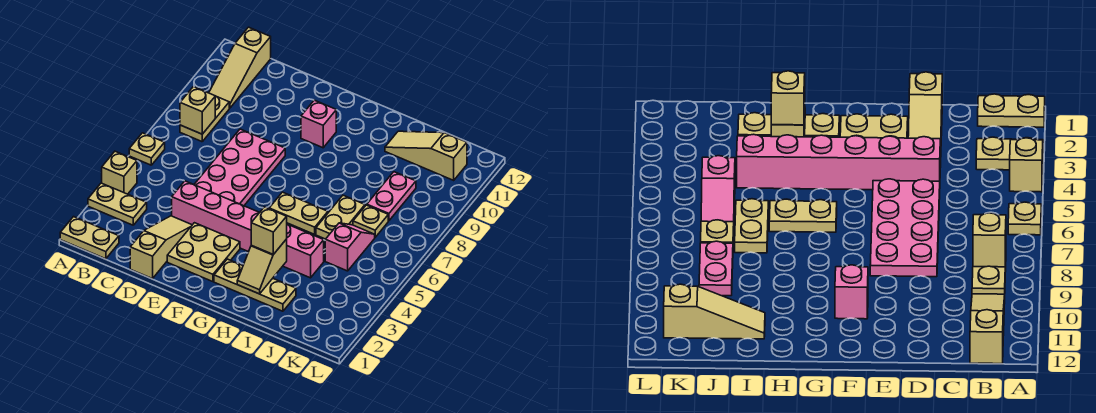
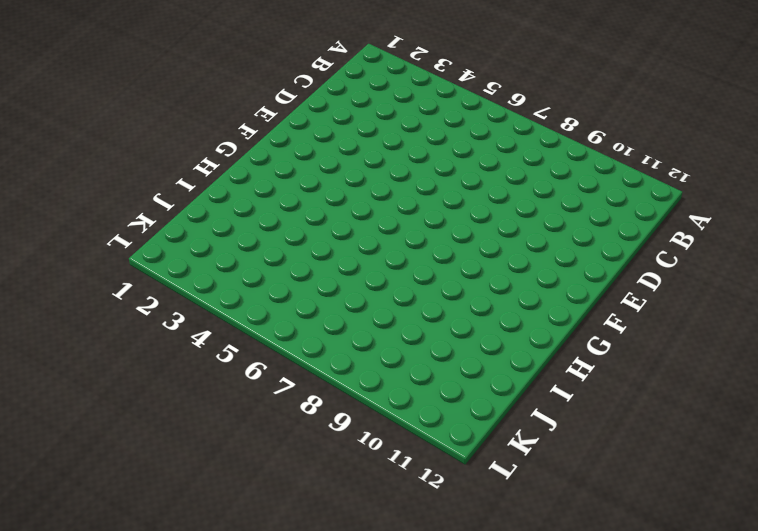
none -> tan 1x2 plate [60,217,119,259]
none -> tan 1x2 plate [88,183,147,225]
none -> tan 1x1 brick [102,151,137,194]

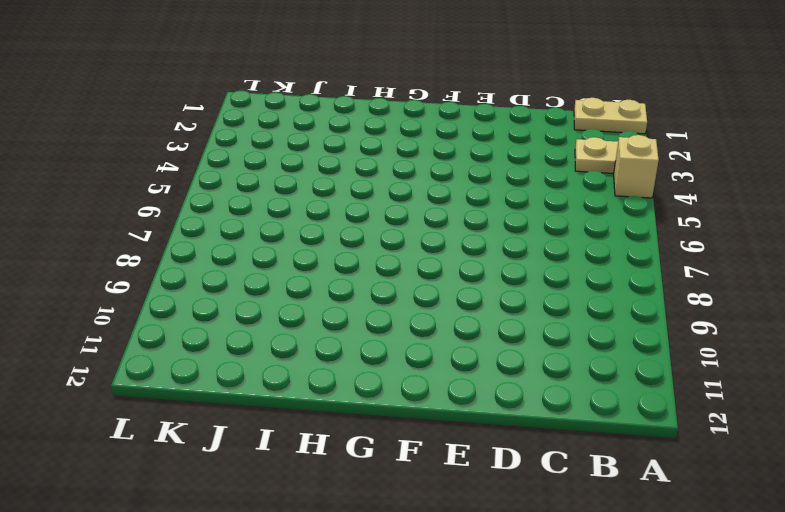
none -> tan 1x1 plate [129,133,165,165]
none -> tan 1x2 plate [180,96,229,142]
none -> tan 1x3 slope [209,27,271,108]

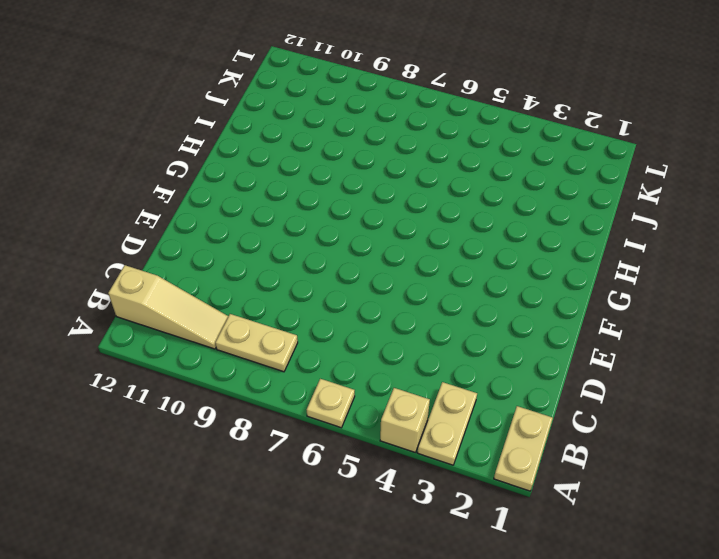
none -> tan 1x3 slope [130,216,192,279]
none -> pink 1x6 brick [172,181,324,278]
none -> pink 2x4 plate [194,129,285,206]

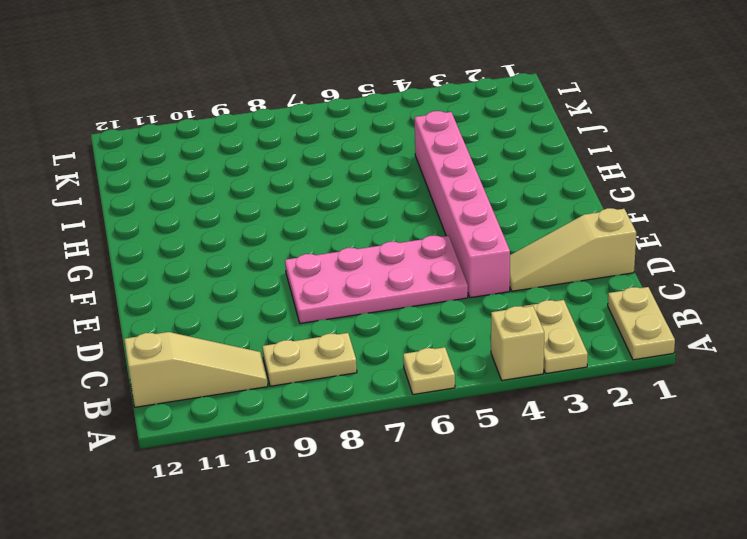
none -> tan 2x2 plate [167,223,240,282]
none -> pink 1x1 brick [301,100,336,148]
none -> tan 1x3 plate [214,259,296,311]

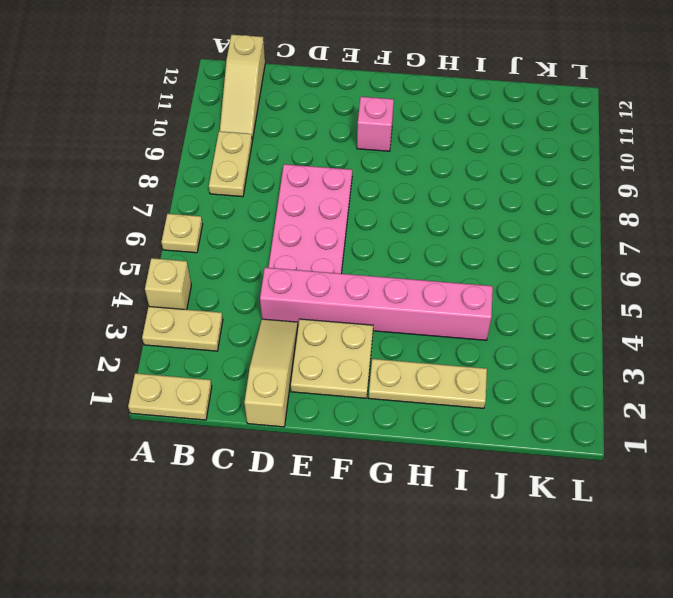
none -> tan 1x2 plate [269,192,328,234]
none -> tan 1x2 plate [316,195,365,239]
none -> tan 1x3 slope [385,131,467,180]

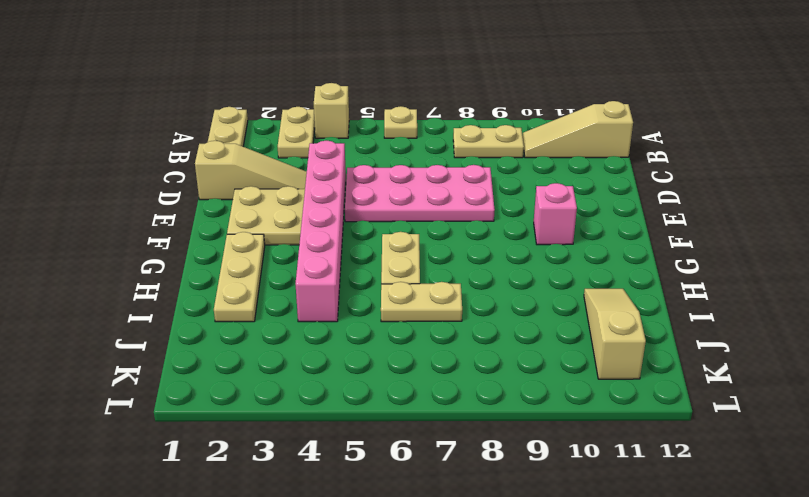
none -> pink 1x2 slope [325,223,375,271]
none -> tan 1x1 plate [353,205,388,237]
none -> pink 1x2 plate [367,172,416,221]

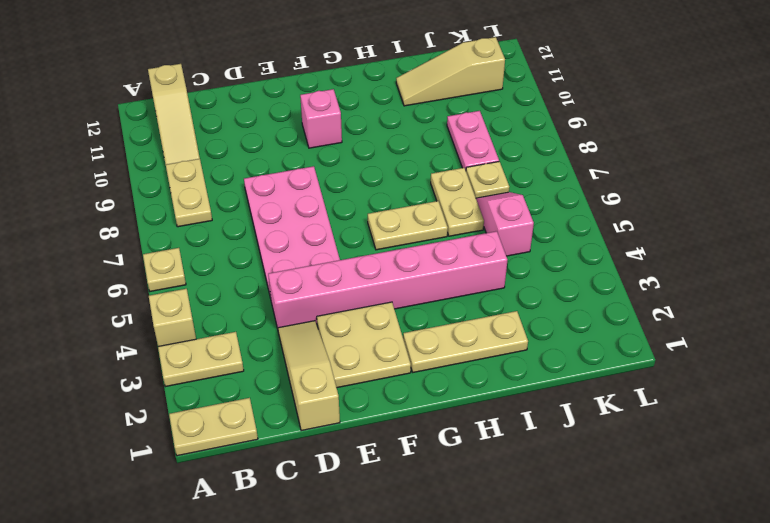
none -> tan 1x1 brick [180,87,215,134]
none -> tan 1x2 slope [237,239,287,294]
none -> tan 1x1 brick [251,207,287,254]

